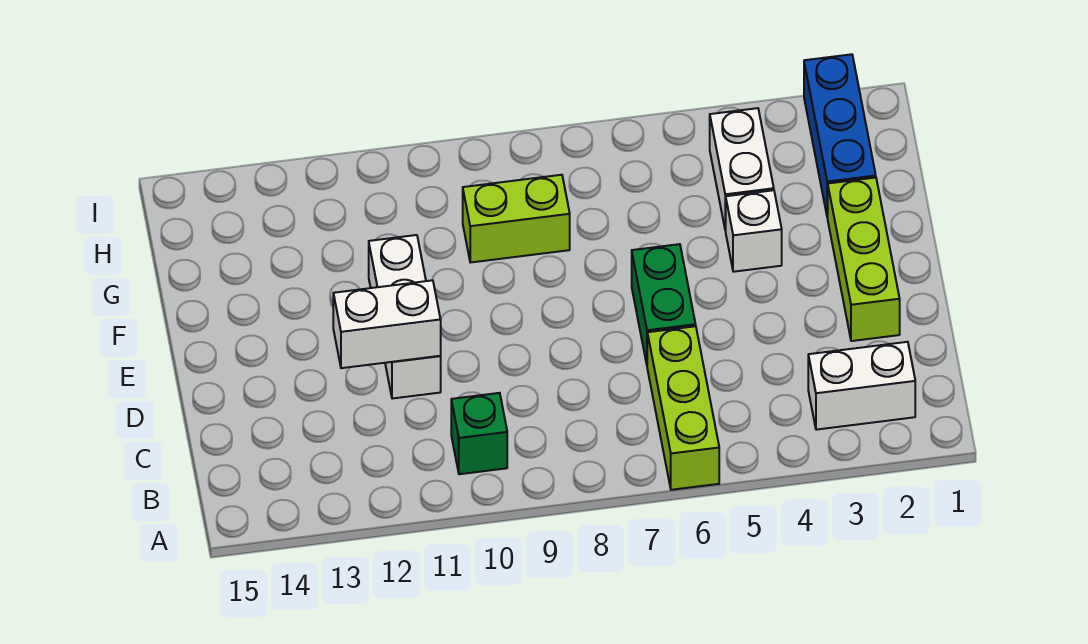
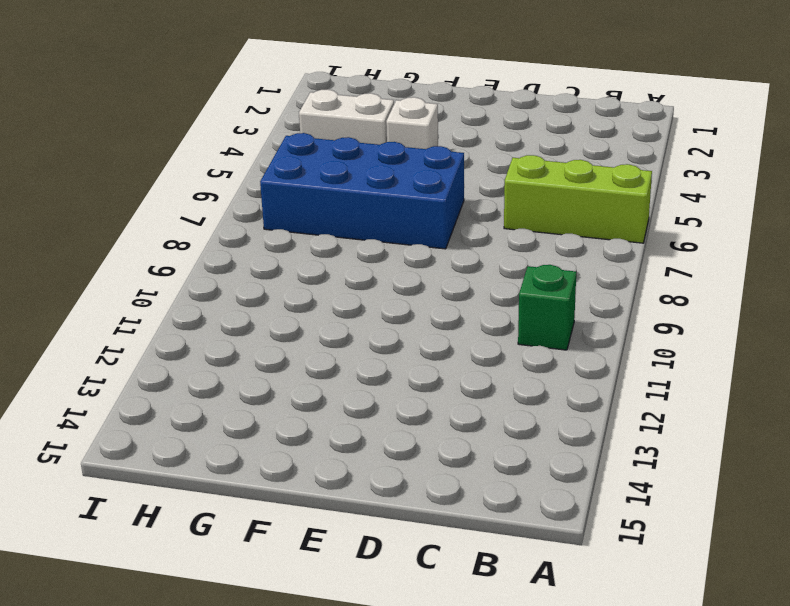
blue 2x4 brick [260,133,464,249] -> green 1x2 brick [632,244,696,364]
none -> white 1x2 brick [808,342,915,430]
none -> lime 1x3 brick [828,178,900,341]

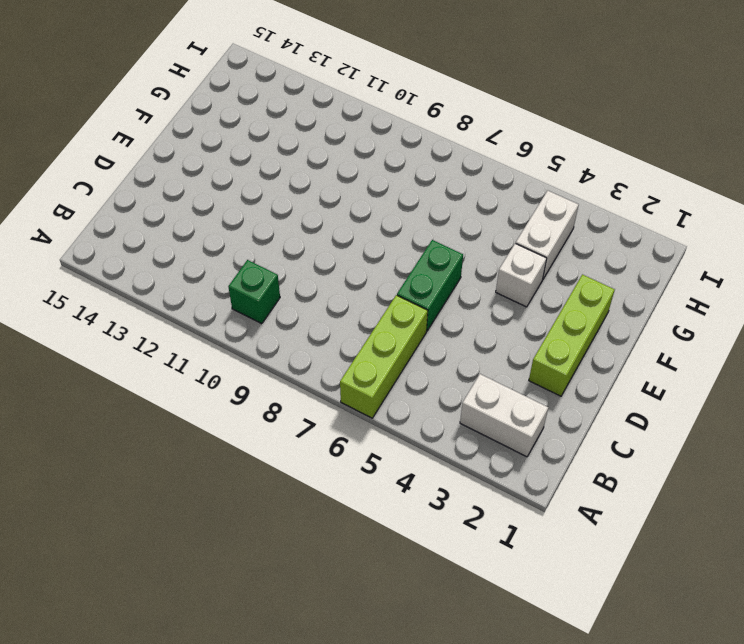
none -> white 1x3 brick [369,235,441,399]
none -> blue 1x3 brick [804,54,876,218]

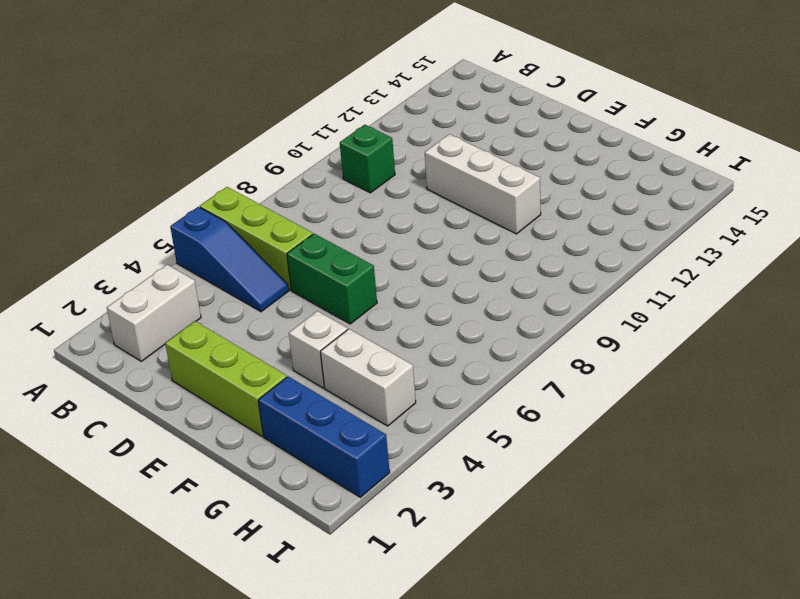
blue 1x3 slope [170,207,289,312] -> none
none -> lime 1x2 brick [463,175,570,263]
none -> white 1x2 brick [333,280,441,368]

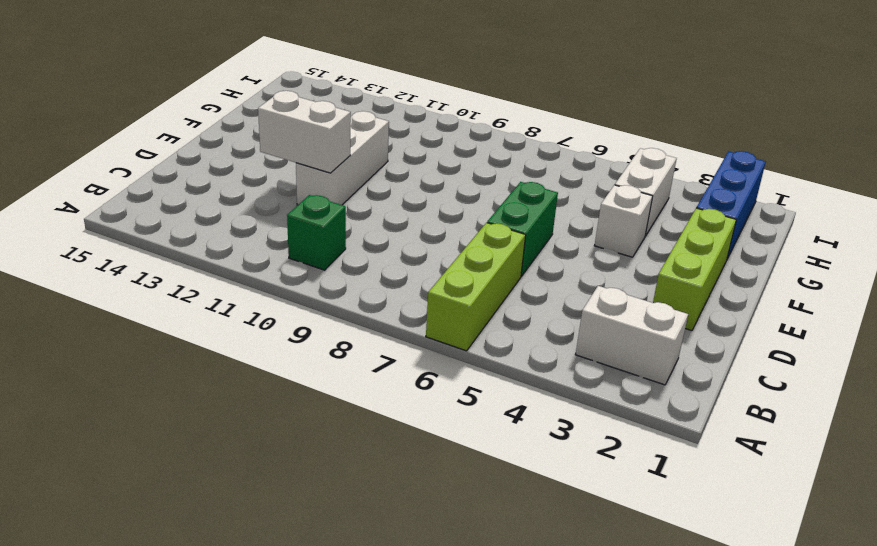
none -> lime 1x2 brick [463,175,570,263]

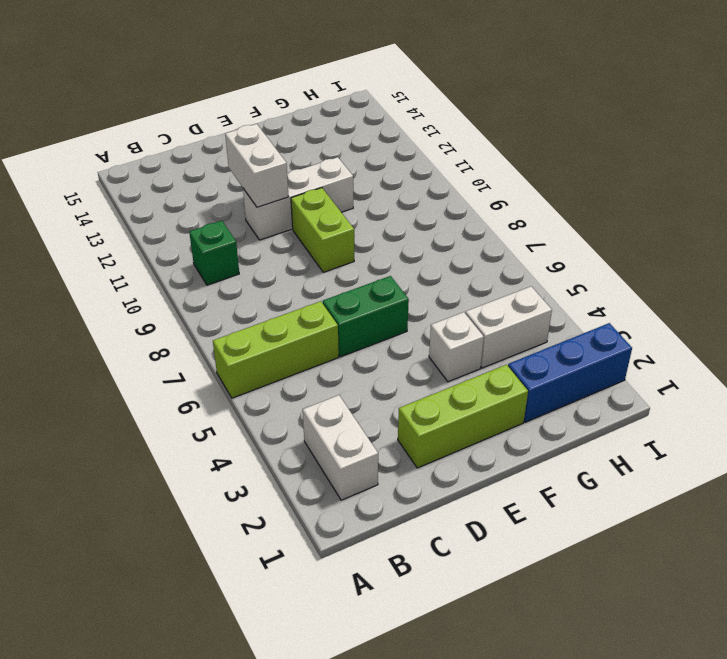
lime 1x2 brick [291,188,354,272] -> lime 1x2 brick moved to [463,175,570,263]

